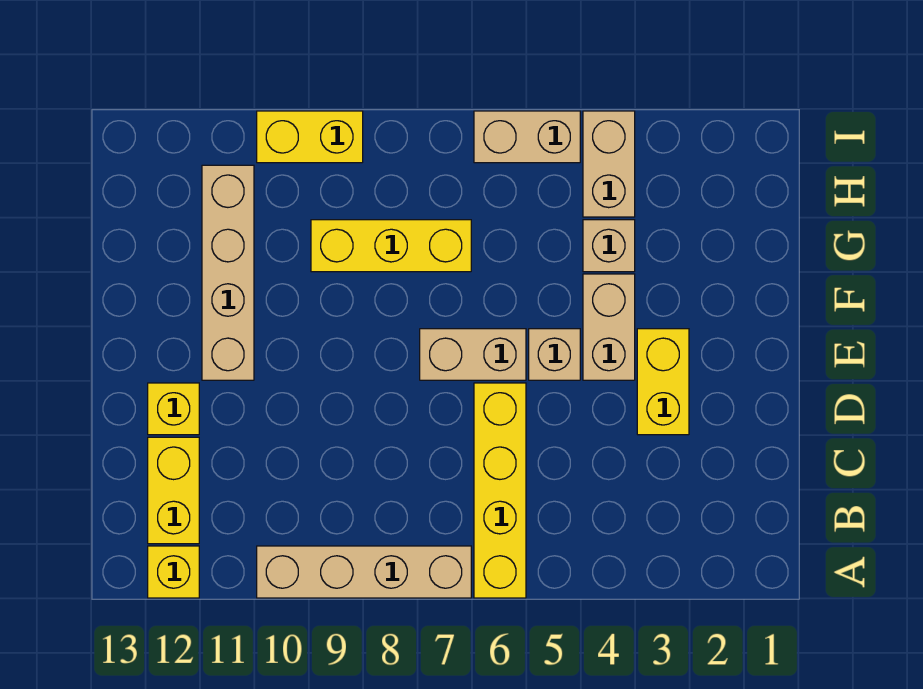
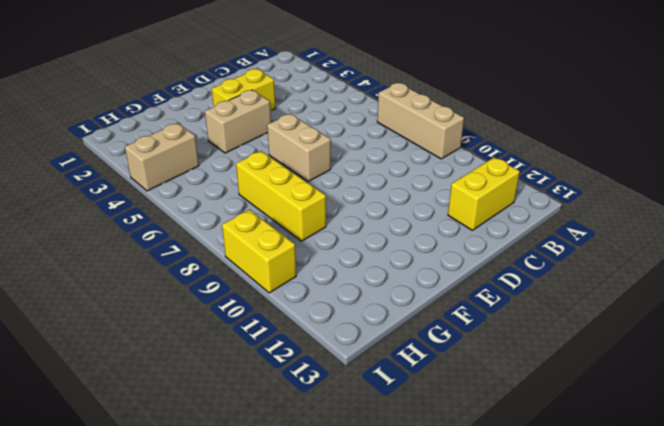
tan 1x3 brick [377,83,464,159] -> tan 1x4 brick [257,546,471,598]
none -> yellow 1x4 brick [474,383,526,598]
none -> yellow 1x1 brick [148,546,199,598]
none -> yellow 1x1 brick [148,383,199,435]

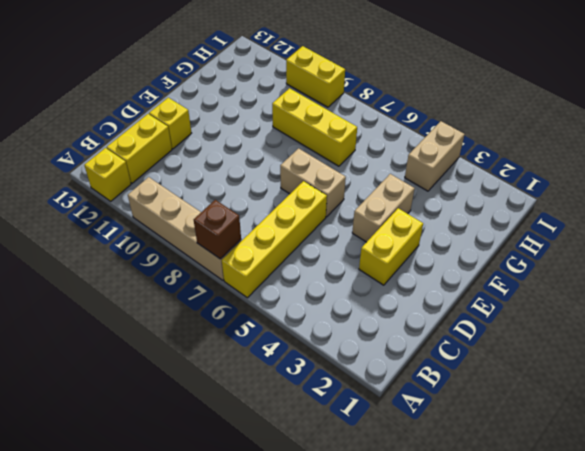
brown 1x1 brick [194,200,241,259] -> none
none -> tan 1x1 brick [529,329,580,380]
none -> tan 1x4 brick [202,165,254,380]
none -> tan 1x1 brick [583,220,635,272]

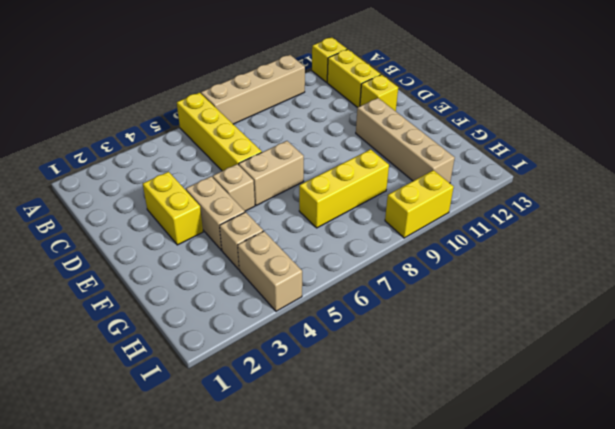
none -> tan 1x2 brick [474,111,580,163]

